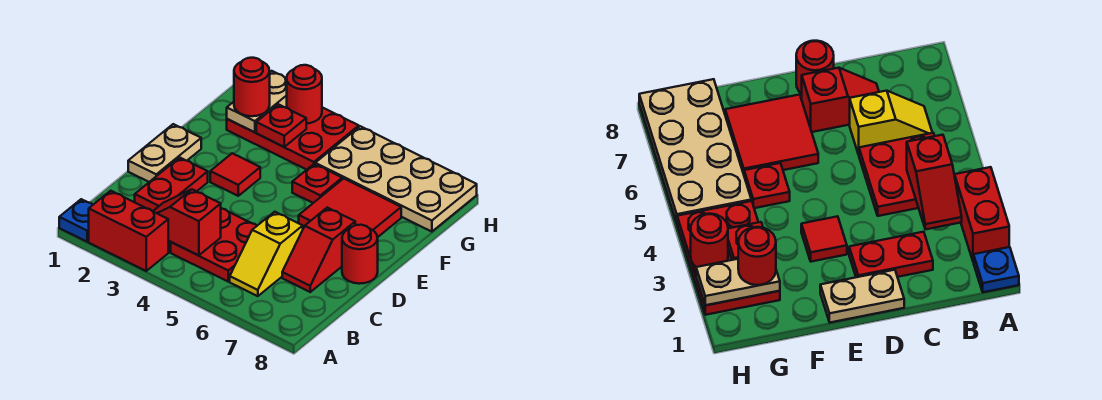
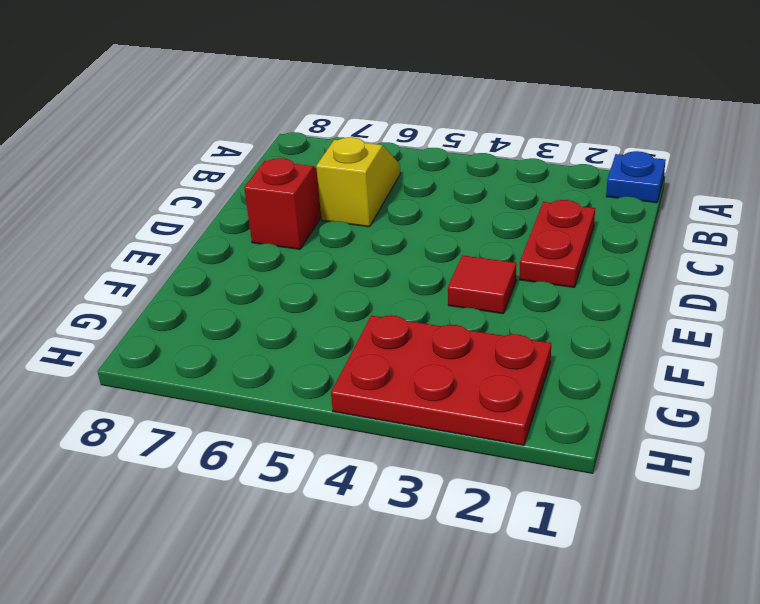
none -> red 1x2 brick [89,191,168,271]
none -> red 2x2 plate [171,208,257,281]
none -> tan 1x2 plate [128,124,201,182]

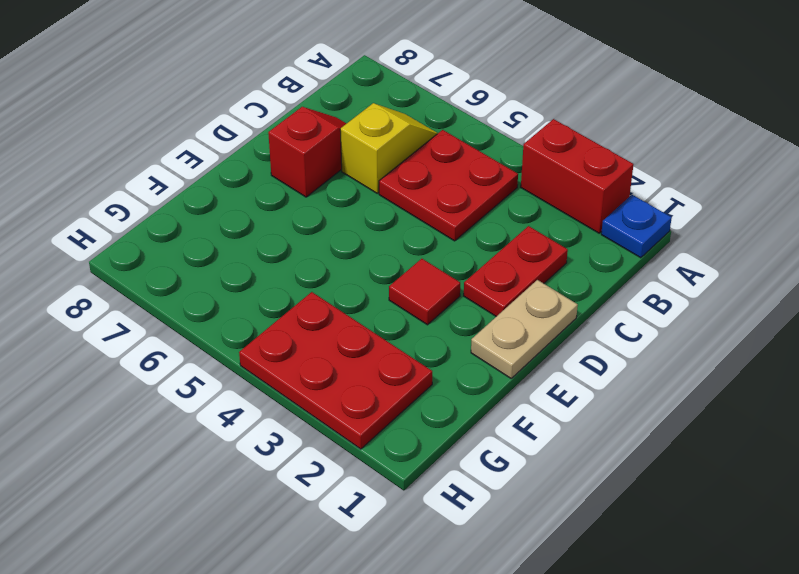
none -> red 1x1 round brick [342,225,378,284]
none -> red 2x2 tile [299,179,401,238]
none -> red 1x1 plate [292,164,342,203]

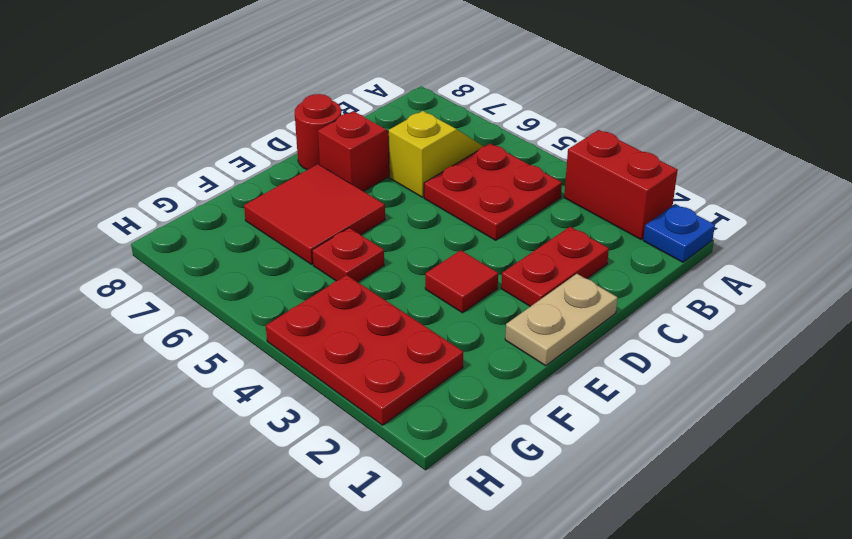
none -> tan 2x4 plate [315,126,477,232]
none -> red 1x2 slope [153,189,221,256]
none -> tan 1x2 plate [227,71,287,132]

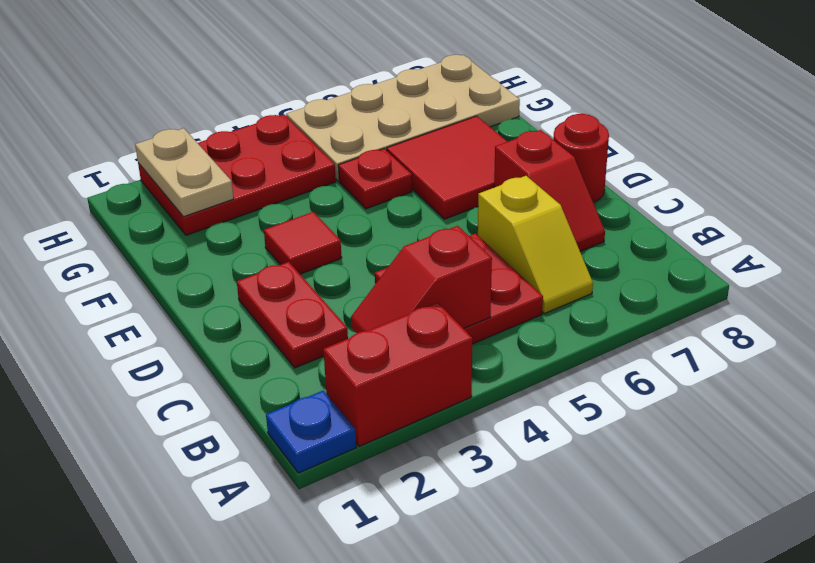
none -> tan 1x2 plate [128,124,201,182]
none -> red 1x1 plate [256,104,306,147]
none -> red 1x1 round brick [287,65,322,124]

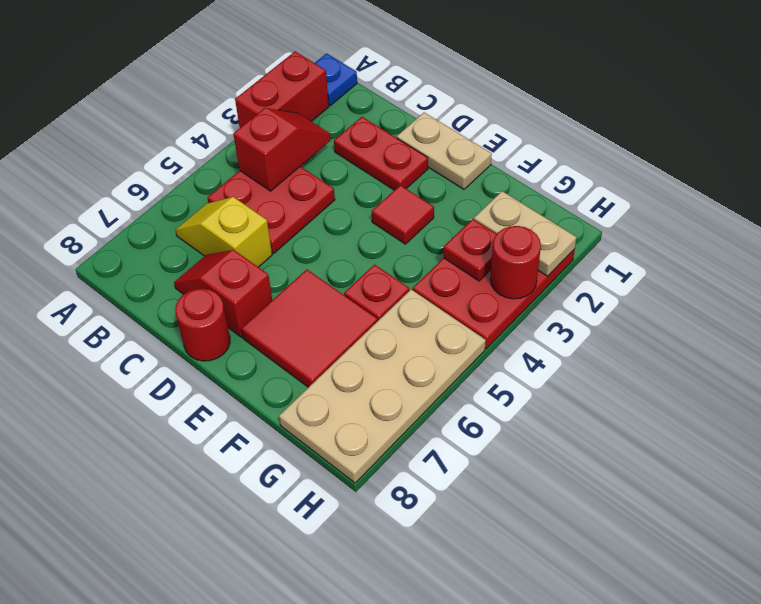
none -> red 1x1 round brick [234,58,270,116]

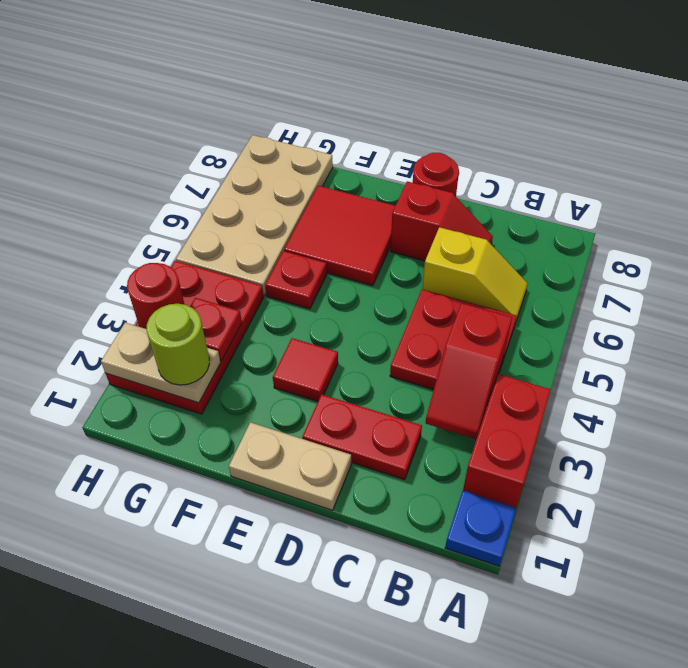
lime 1x1 round brick [147,304,209,385] -> red 1x1 round brick [234,58,270,116]

